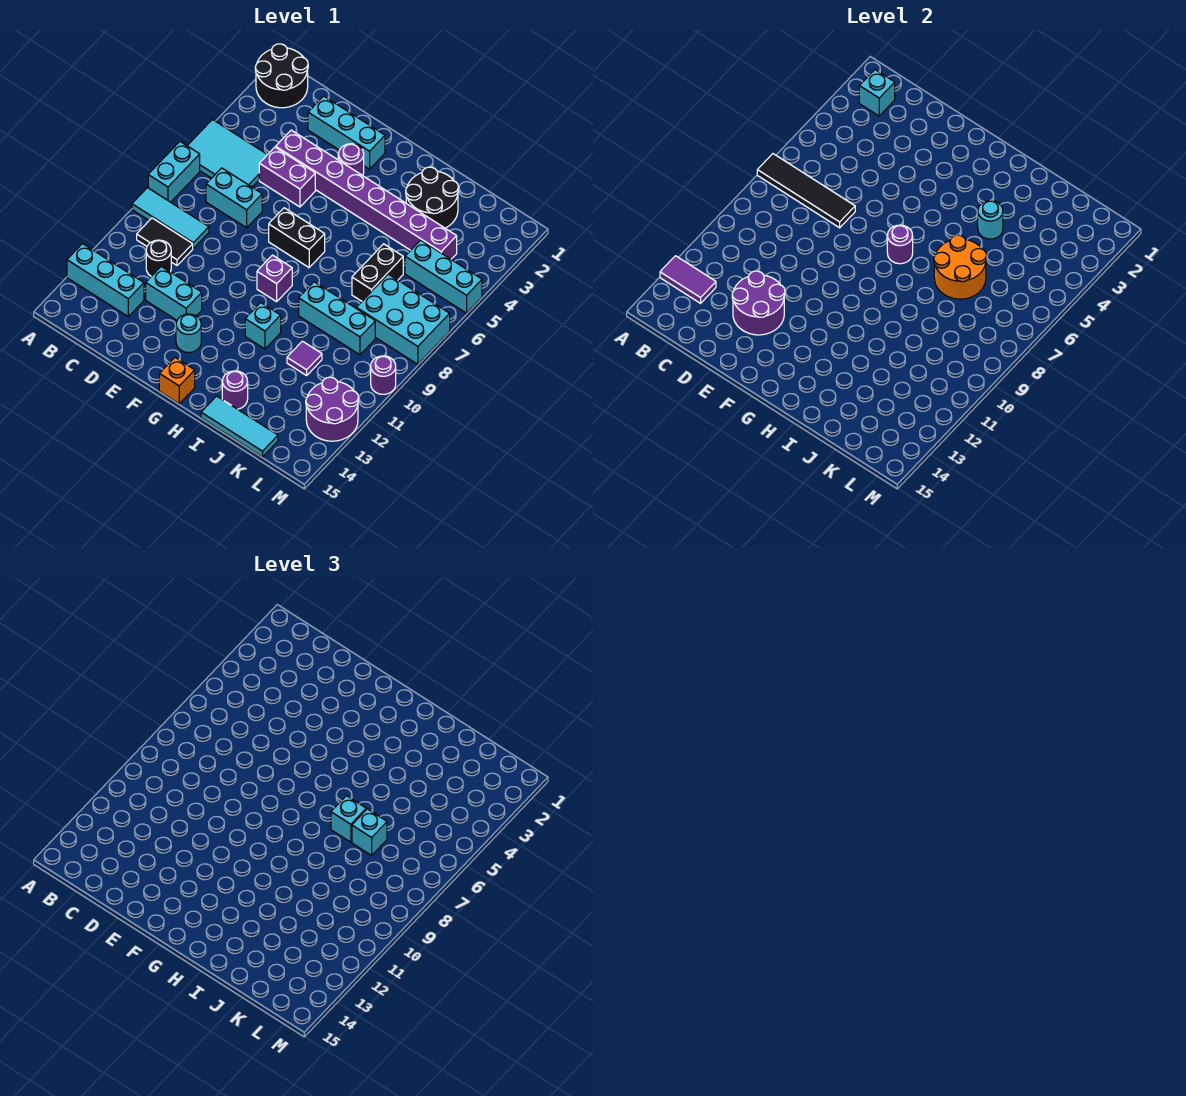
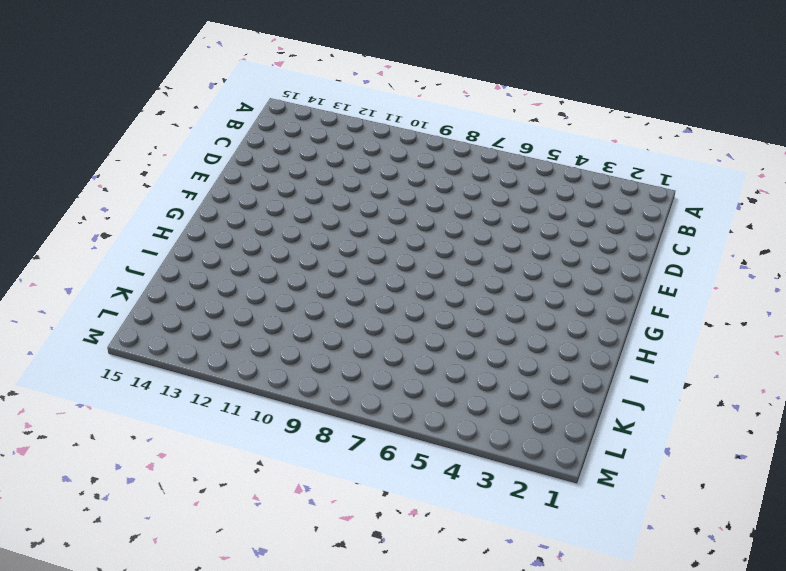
none -> black 2x2 round brick [255,44,308,108]
none -> cyan 2x3 tile [187,120,268,187]
none -> cyan 1x2 brick [148,142,200,202]
none -> cyan 1x3 tile [132,188,209,248]

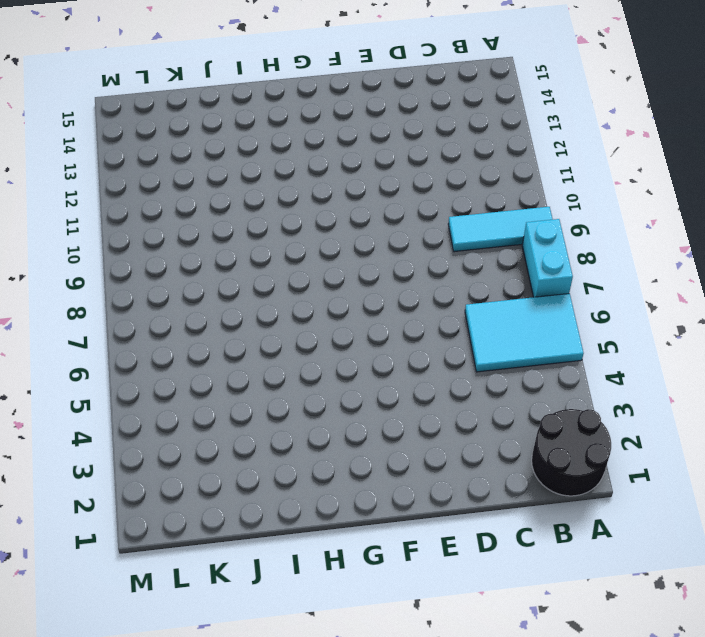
none -> cyan 1x3 brick [67,244,144,317]
none -> black 1x2 tile [137,218,193,265]
none -> cyan 1x2 brick [206,168,262,228]
none -> black 1x1 round brick [146,240,171,276]

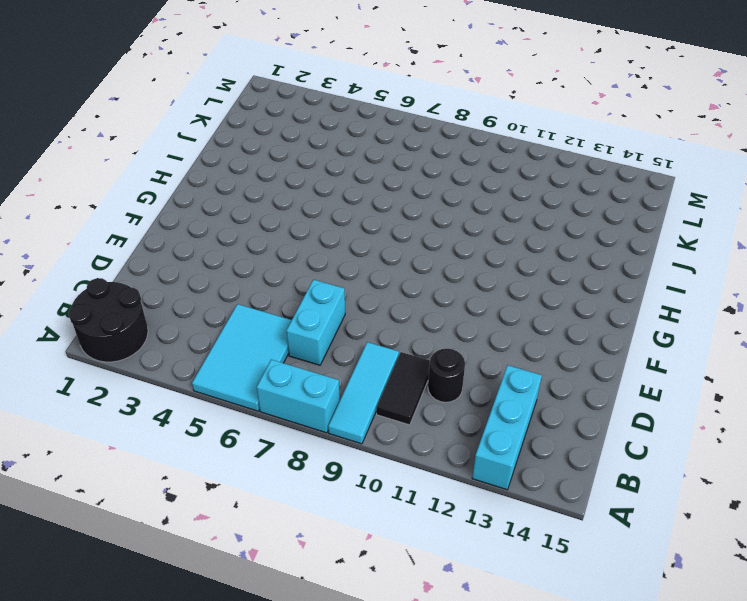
none -> cyan 1x3 brick [308,96,385,169]
none -> purple 1x8 brick [276,130,457,259]
none -> purple 1x2 brick [259,147,315,207]
none -> cyan 1x2 brick [146,266,202,320]

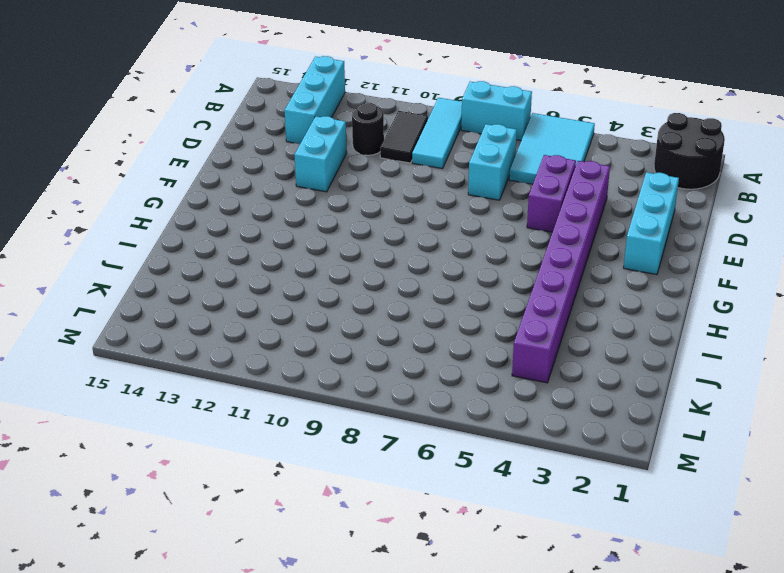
none -> purple 1x1 round brick [339,144,364,176]
none -> black 1x2 brick [269,208,325,268]
none -> cyan 1x1 round brick [176,314,201,353]
none -> purple 1x1 brick [257,255,292,302]

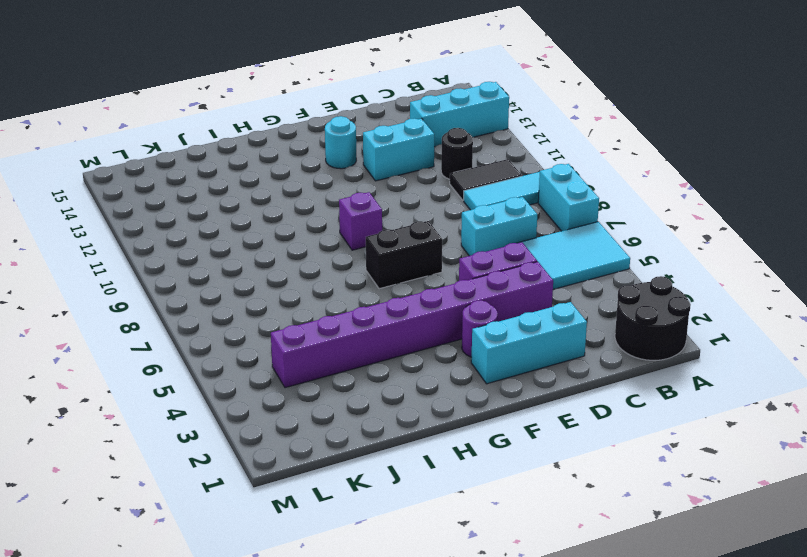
none -> orange 1x1 brick [159,358,195,404]
none -> cyan 1x1 brick [245,303,281,349]
none -> black 2x2 round brick [406,167,459,228]
none -> cyan 1x3 brick [299,282,375,355]

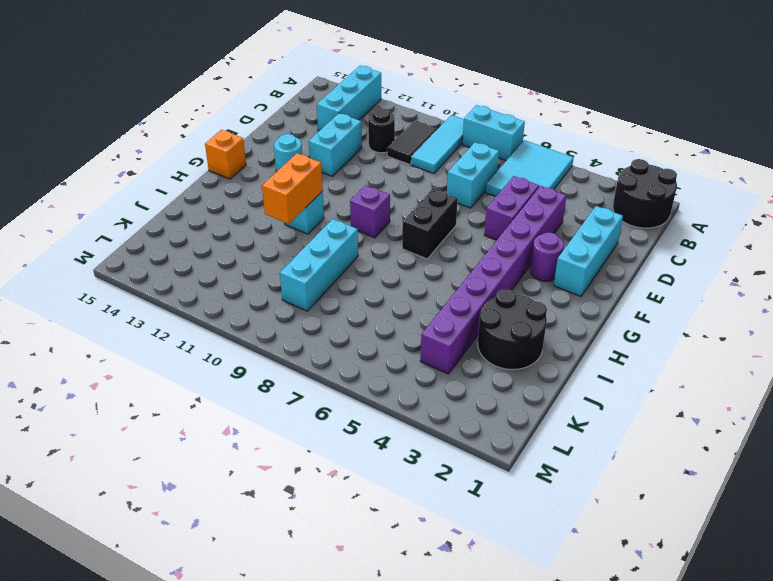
orange 1x2 brick [262,153,323,224] -> none
none -> purple 1x1 round brick [222,371,248,409]
none -> cyan 1x3 tile [201,396,278,457]
none -> black 1x2 brick [352,244,403,301]
none -> purple 1x1 tile [287,341,322,375]

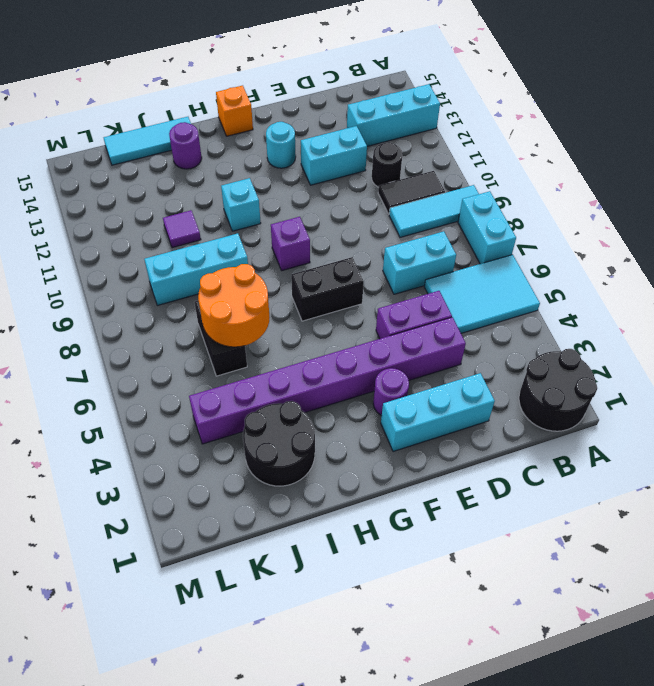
none -> cyan 1x3 brick [405,240,482,313]
none -> cyan 2x3 brick [356,274,450,364]
none -> purple 2x2 round brick [306,377,359,441]
none -> purple 1x1 round brick [371,356,396,394]

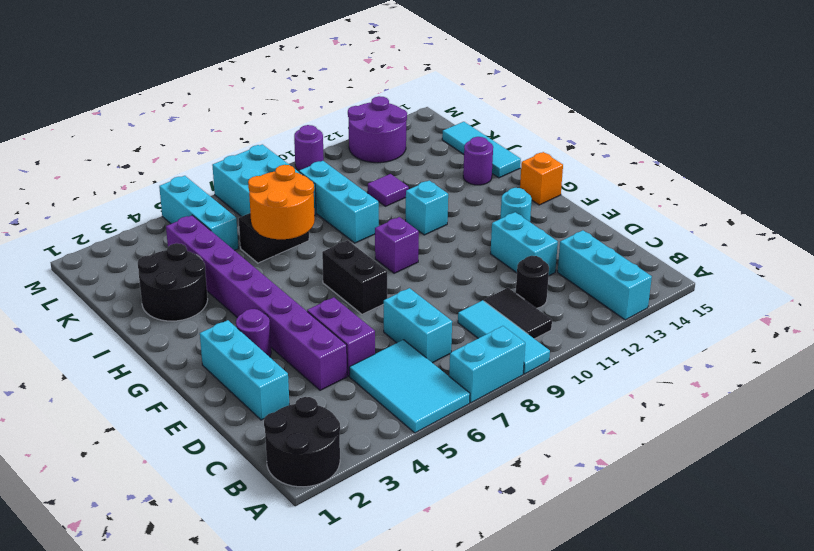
none -> black 1x4 tile [757,154,855,228]
none -> purple 1x2 tile [660,256,716,303]
none -> cyan 1x1 brick [859,70,895,116]
none -> purple 2x2 round brick [732,271,785,335]

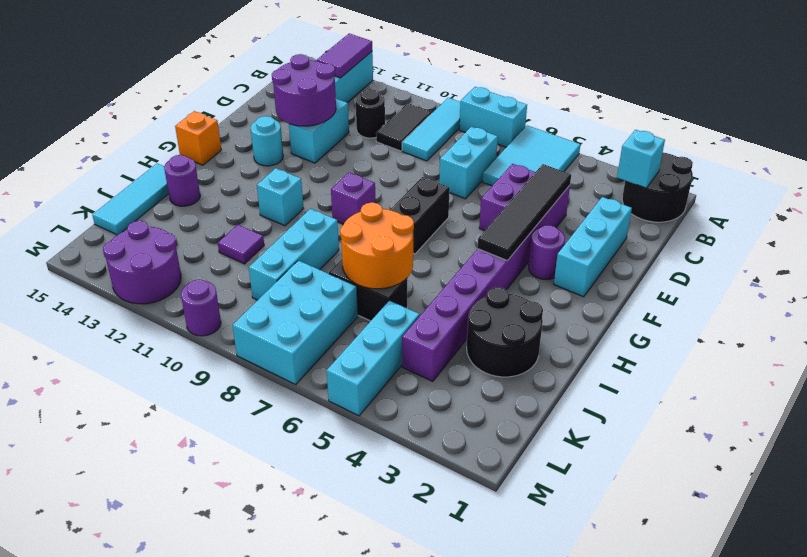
black 1x4 tile [478,164,571,261] -> black 1x4 tile moved to [757,154,855,228]
none -> purple 1x1 round brick [887,225,913,264]
none -> cyan 1x1 round brick [978,201,1003,239]
none -> cyan 1x1 brick [331,796,366,842]
none -> cyan 1x1 brick [352,809,387,855]

